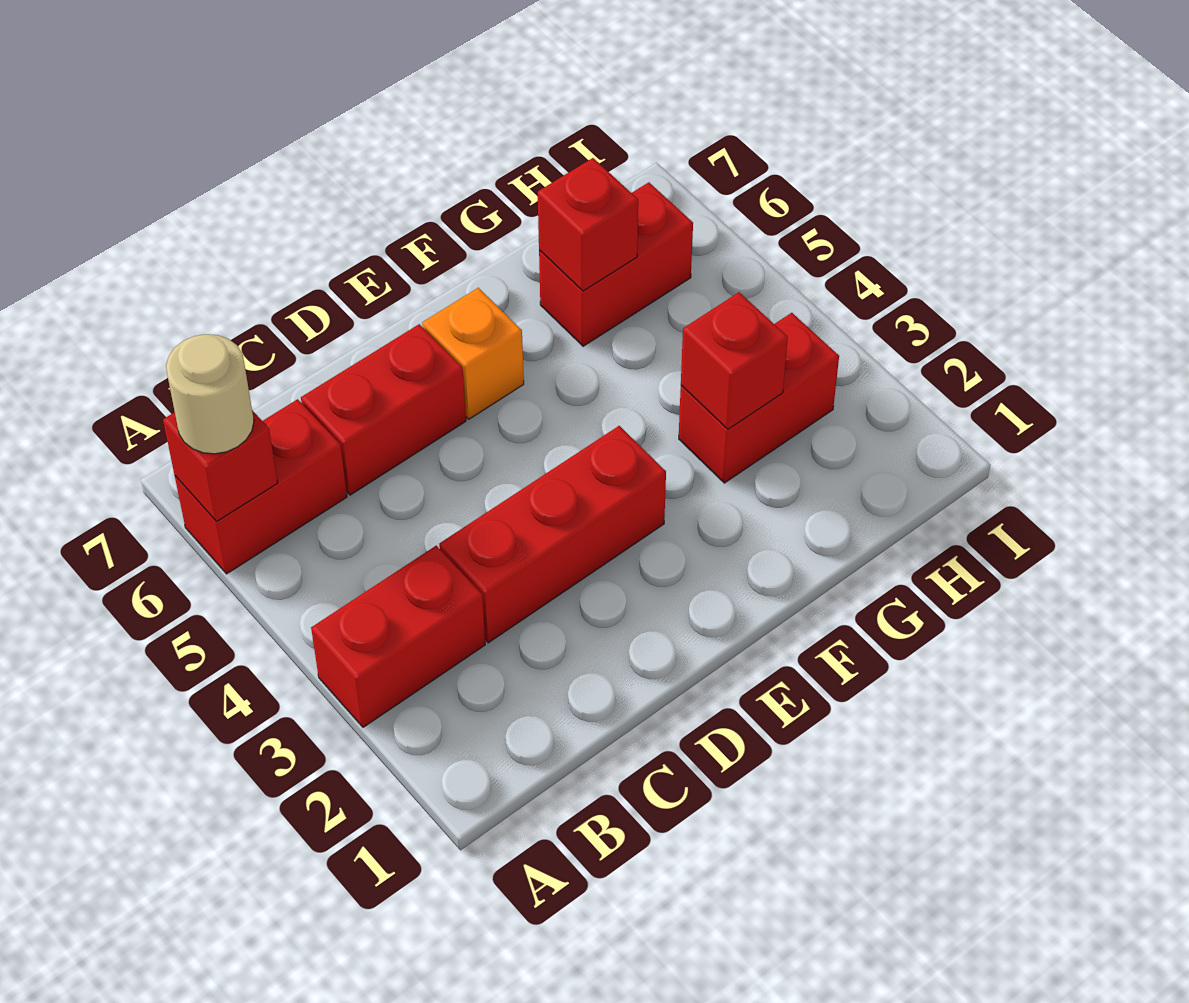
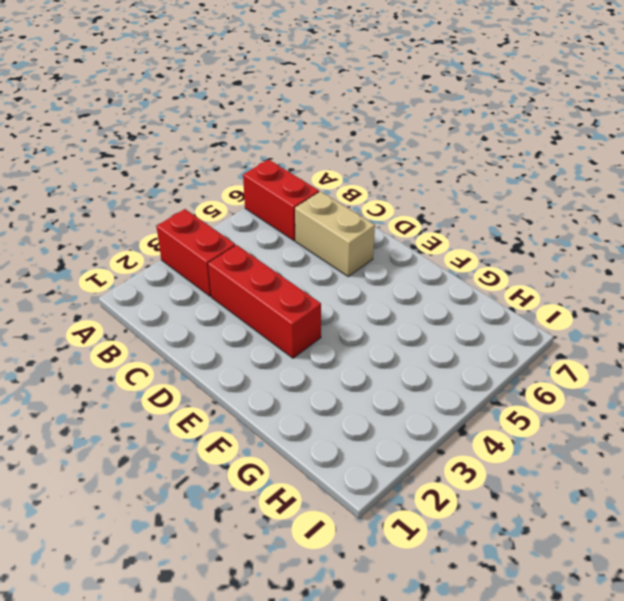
tan 1x2 brick [295,191,375,276] -> red 1x2 brick [301,324,466,495]
none -> orange 1x1 brick [422,288,524,419]
none -> red 1x2 brick [679,313,839,483]

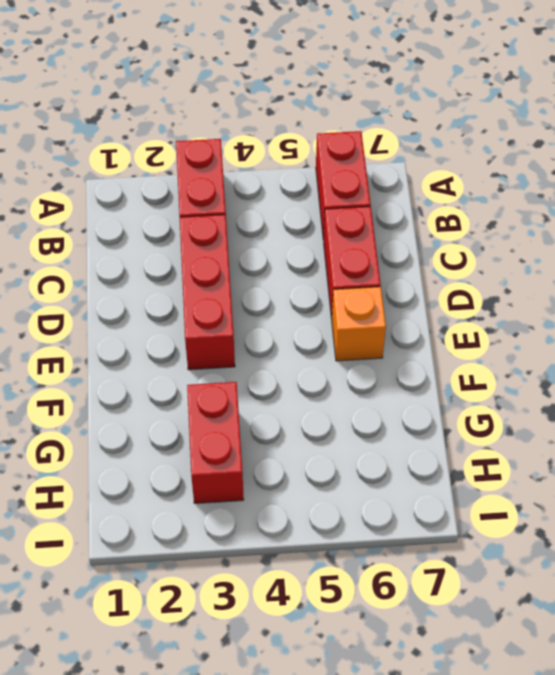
none -> red 1x2 brick [539,182,693,346]
none -> red 1x1 brick [163,410,278,522]

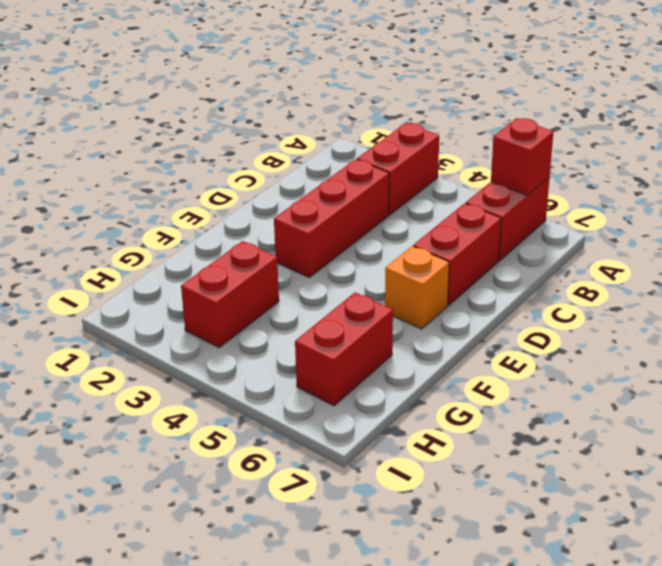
none -> red 1x1 brick [681,292,788,429]
none -> red 1x1 brick [538,158,638,291]

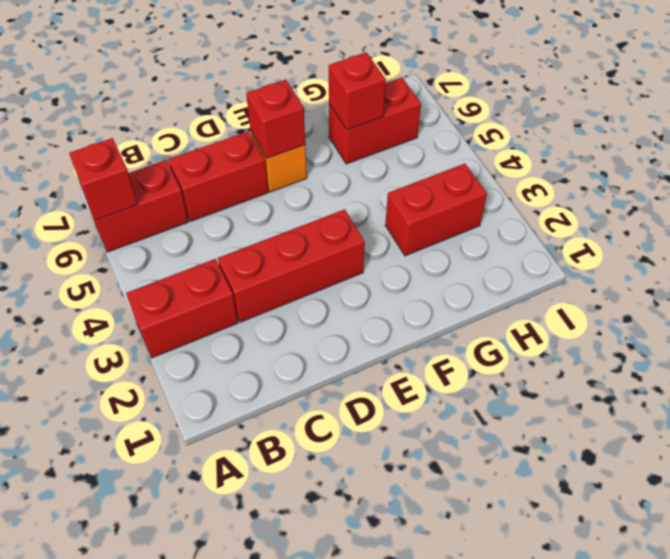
red 1x1 brick [246,80,305,158] -> red 1x1 brick moved to [681,292,788,429]
none -> tan 1x1 round brick [166,334,254,454]

